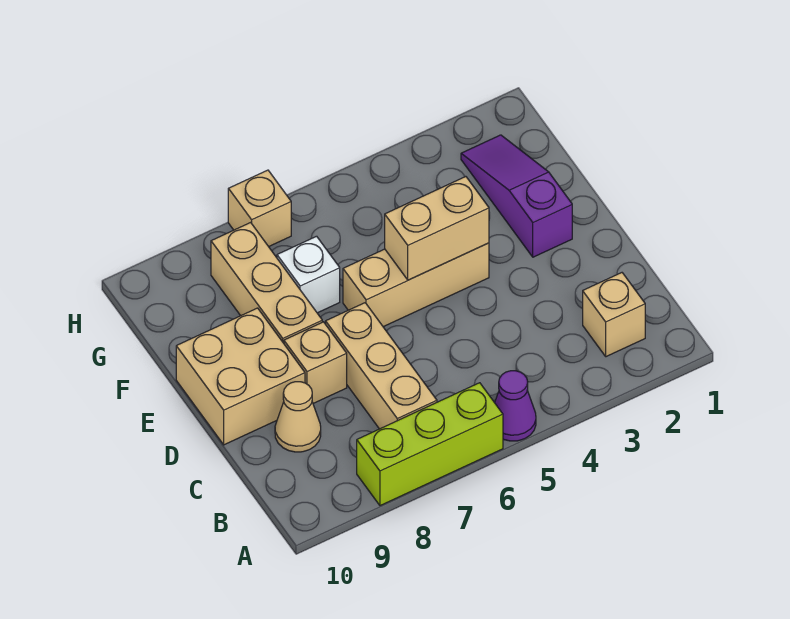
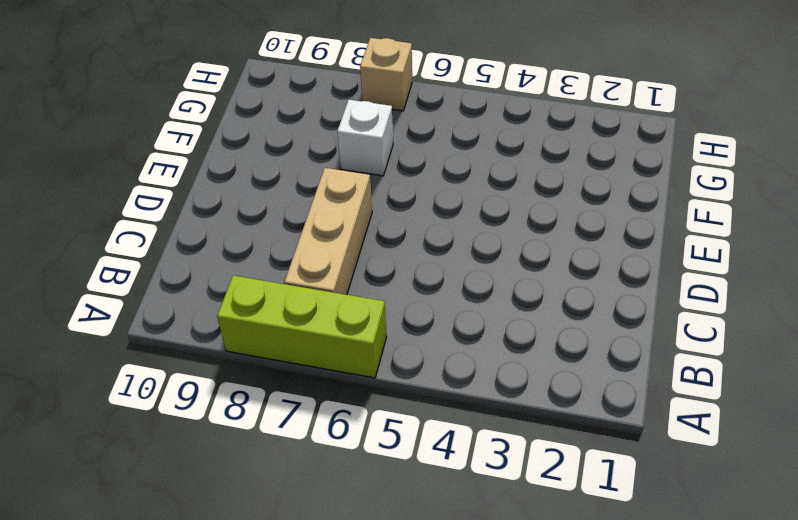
none -> purple 1x1 cone [495,371,536,441]
none -> tan 1x1 brick [583,273,645,357]
none -> tan 1x1 cone [275,382,321,452]

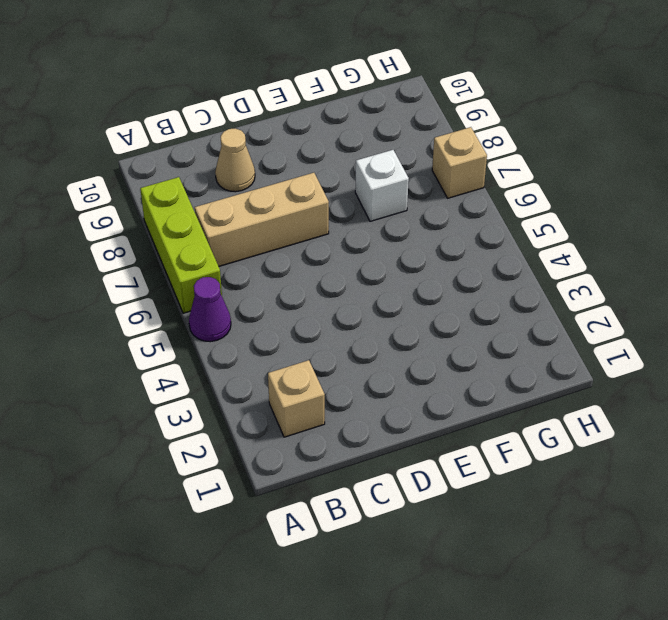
none -> tan 1x1 brick [284,322,347,403]
none -> tan 2x2 brick [176,308,305,445]
none -> purple 1x3 slope [461,135,572,257]

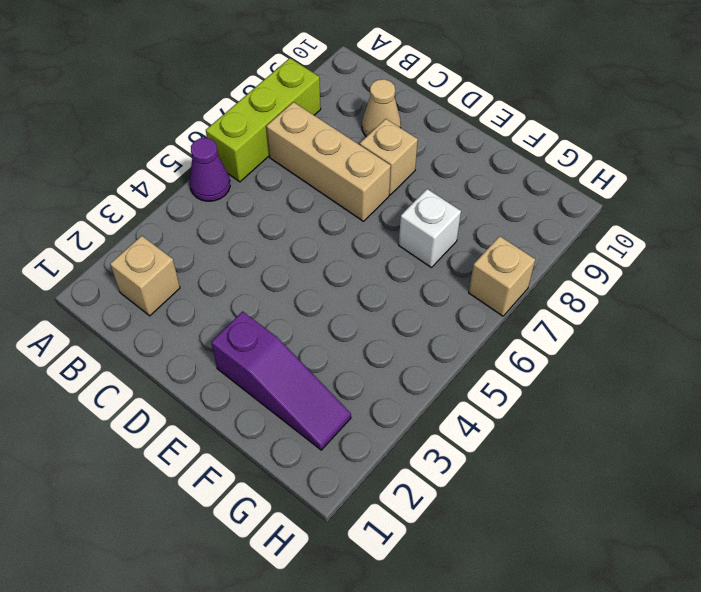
none -> tan 2x2 brick [176,308,305,445]
none -> tan 1x3 brick [343,243,489,327]
none -> tan 1x3 brick [211,223,322,343]

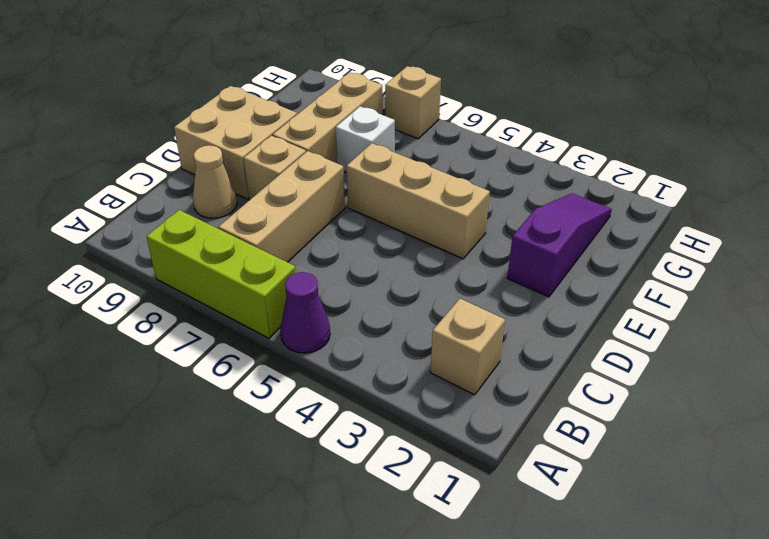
none -> tan 1x2 brick [385,177,489,280]

